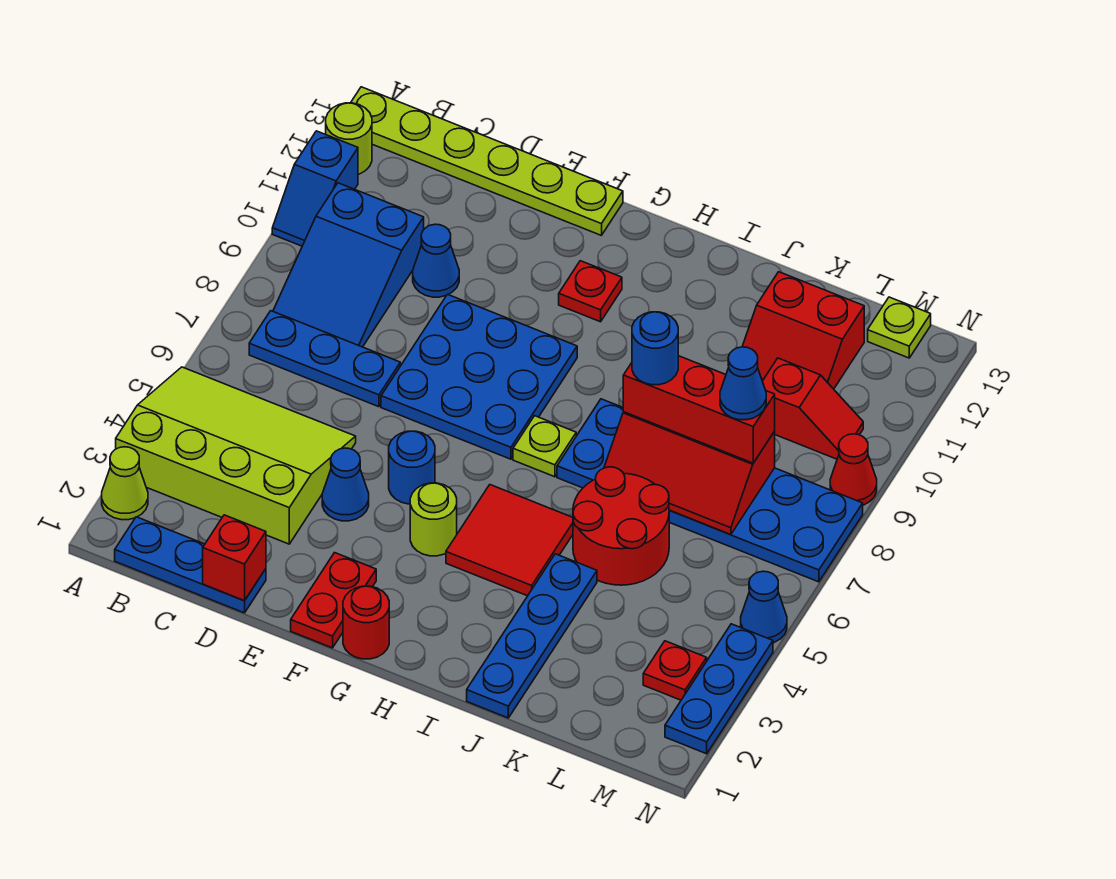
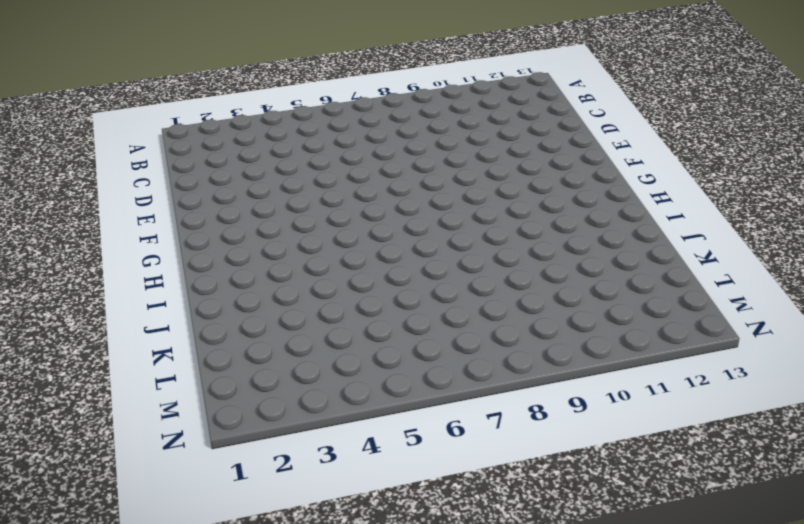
none -> lime 1x1 cone [102,447,148,520]
none -> lime 3x4 slope [116,367,356,544]
none -> blue 1x2 slope [272,131,358,246]
none -> lime 1x1 round brick [326,103,372,174]

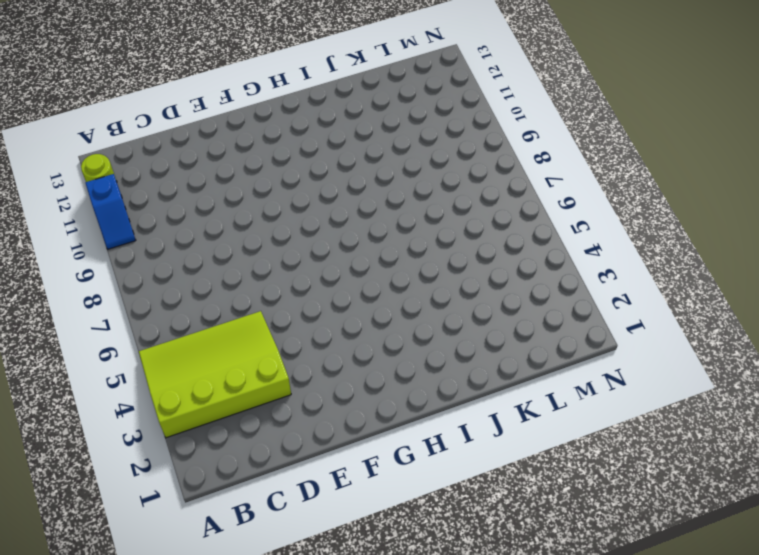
none -> lime 1x1 cone [102,447,148,520]
none -> lime 1x6 plate [351,87,623,235]
none -> blue 1x3 plate [115,517,266,613]
none -> blue 1x3 plate [249,311,400,407]

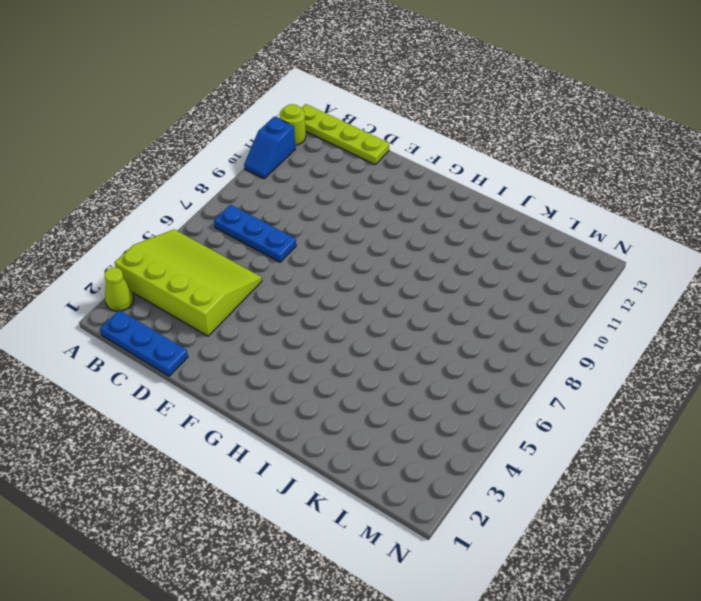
lime 1x4 plate [302,104,389,164] -> lime 1x6 plate [351,87,623,235]
none -> blue 2x3 slope [273,183,424,347]
none -> blue 1x1 cone [413,224,459,297]
none -> blue 1x1 cone [322,448,369,521]
none -> blue 3x3 plate [381,294,577,459]

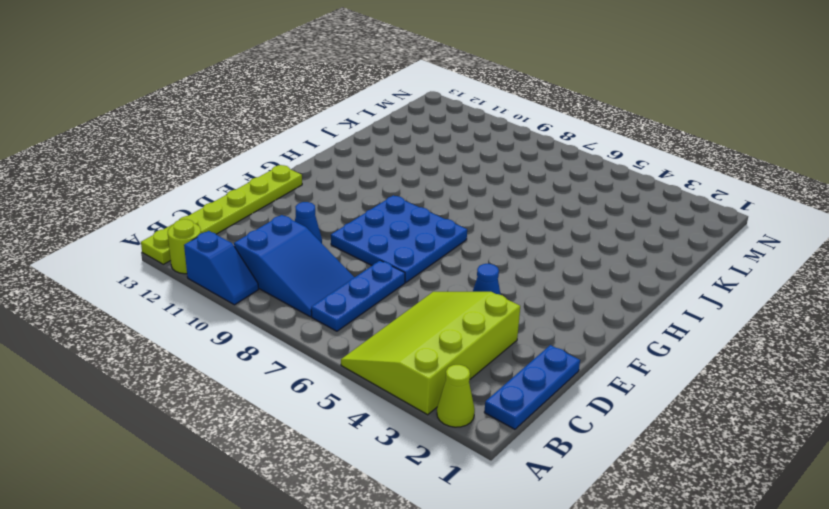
none -> red 1x2 plate [291,553,376,648]
none -> blue 1x1 round brick [389,431,435,504]
none -> red 1x1 round brick [343,586,389,659]
none -> lime 1x1 round brick [410,483,457,556]

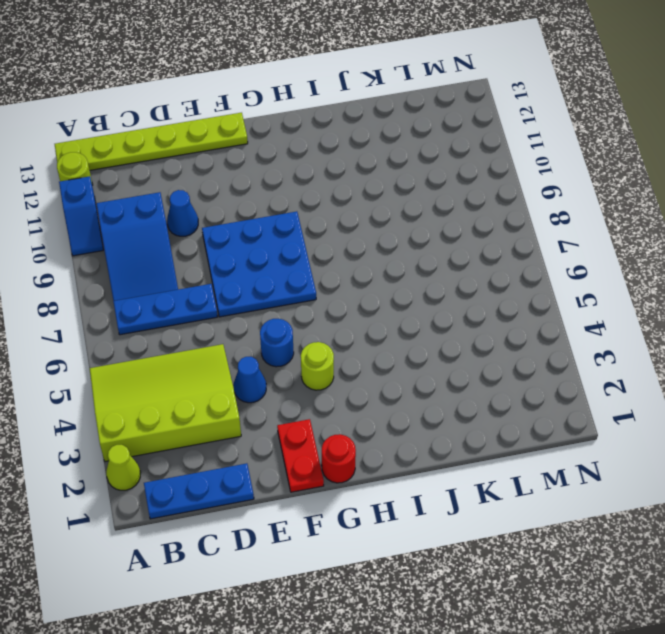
none -> red 1x1 plate [559,261,622,322]
none -> red 2x2 tile [446,485,573,596]
none -> lime 1x1 plate [513,416,576,477]
none -> blue 2x6 plate [557,399,863,582]

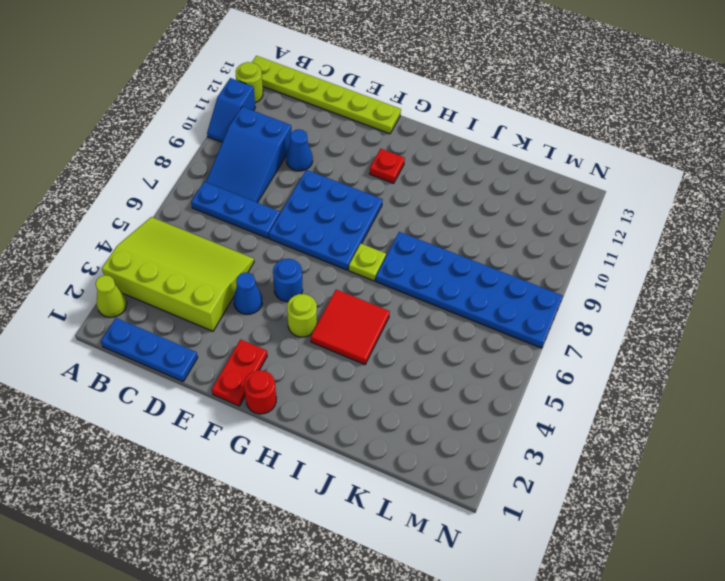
none -> blue 1x4 plate [467,554,597,718]
none -> red 2x2 round brick [573,467,669,585]
none -> red 2x2 slope [742,272,864,389]
none -> red 1x2 slope [762,358,863,459]

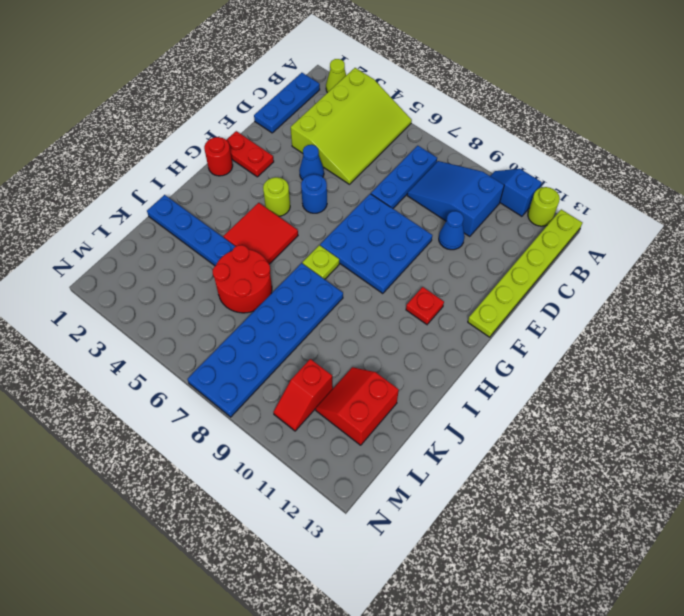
none -> red 1x1 plate [643,641,707,700]
none -> lime 1x1 plate [868,297,931,358]
none -> blue 1x3 plate [665,624,773,754]
none -> blue 1x1 cone [741,571,787,643]

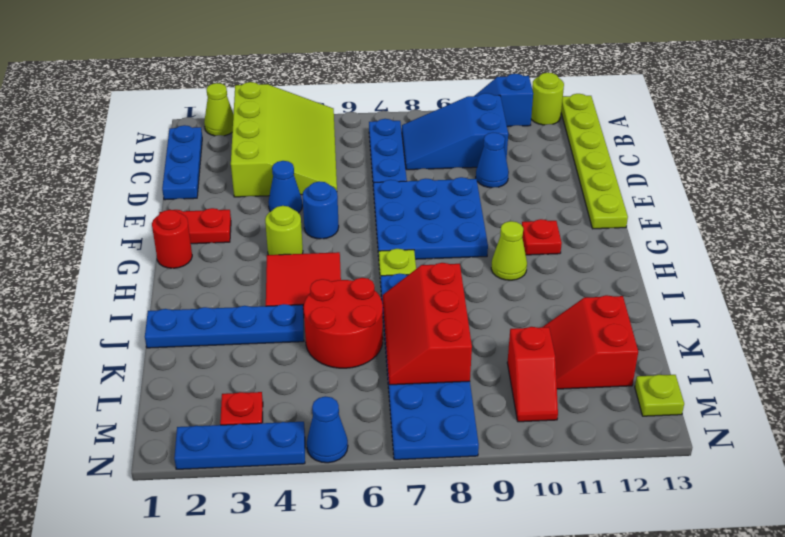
lime 1x1 cone [491,221,527,280] -> none
none -> red 1x1 cone [830,434,877,505]
none -> red 1x1 brick [203,515,266,601]
none -> red 1x3 brick [623,356,775,463]
none -> blue 1x1 round brick [632,312,678,385]

